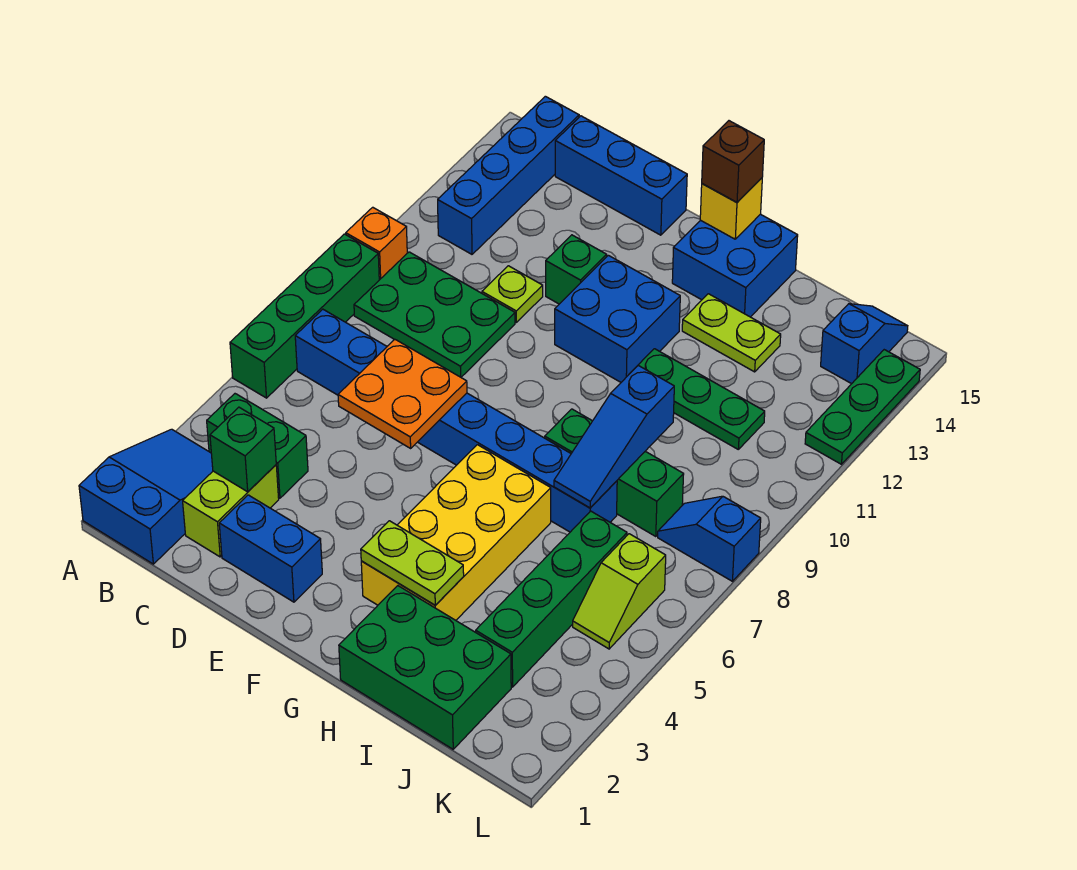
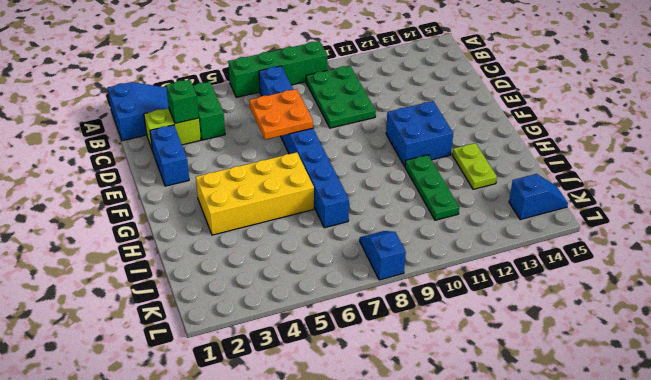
none -> orange 1x1 brick [346,207,407,280]
none -> blue 1x4 brick [438,96,579,254]
none -> blue 1x3 brick [555,116,687,235]
none -> lime 1x1 plate [482,266,543,322]

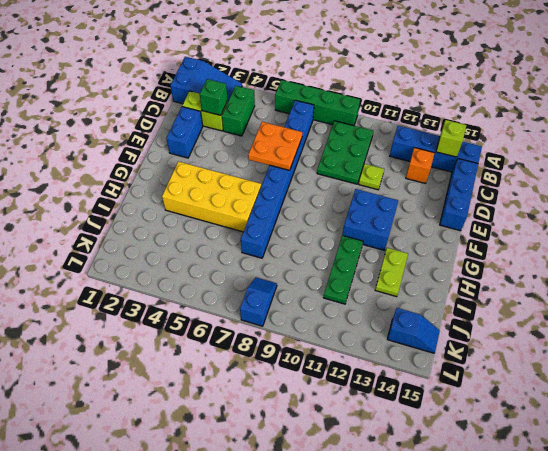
lime 1x1 brick [436,120,466,157] -> none
orange 1x1 brick [406,148,434,183] -> orange 1x1 brick moved to [346,207,407,280]
none -> green 1x1 brick [546,235,607,304]
none -> blue 2x2 brick [672,214,798,317]
none -> green 2x3 brick [339,586,511,749]
none -> green 1x3 brick [545,409,684,537]

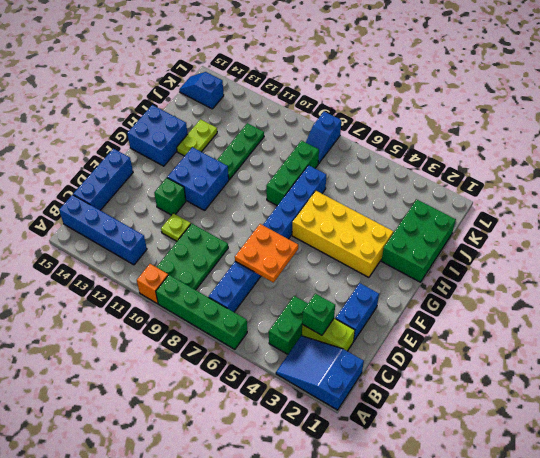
none -> green 1x4 brick [476,511,627,687]
none -> lime 1x2 slope [573,534,666,649]
none -> green 1x3 plate [805,350,920,464]
none -> lime 1x2 plate [361,521,464,605]

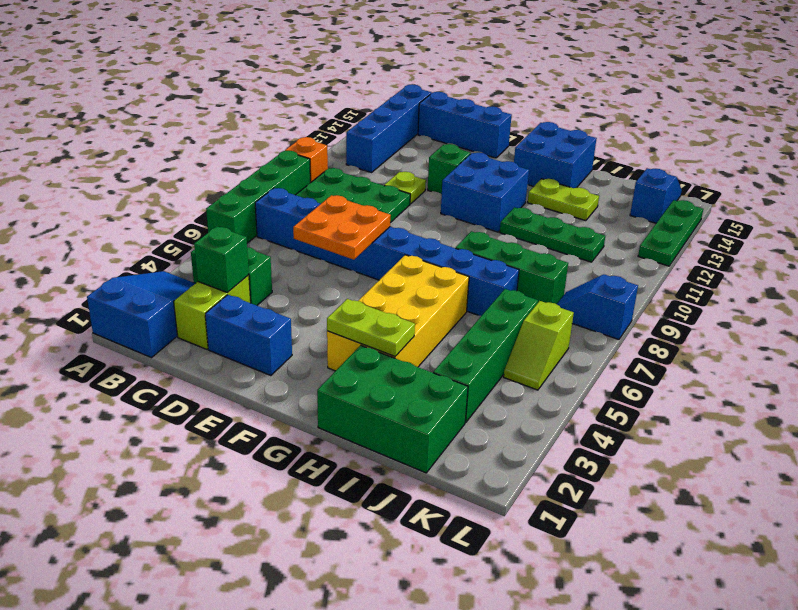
none -> yellow 1x1 brick [700,178,762,239]
none -> blue 1x3 slope [554,366,674,508]
none -> brown 1x1 brick [702,121,764,202]

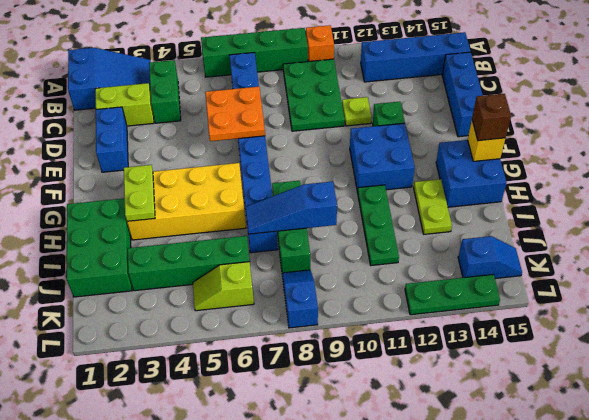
none -> green 1x1 brick [210,407,276,492]

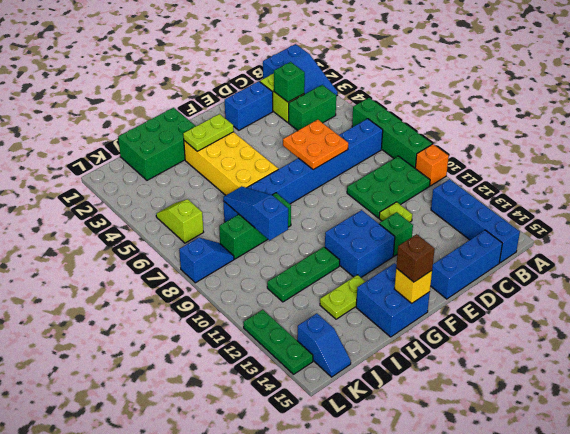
none -> green 1x4 brick [476,511,627,687]

